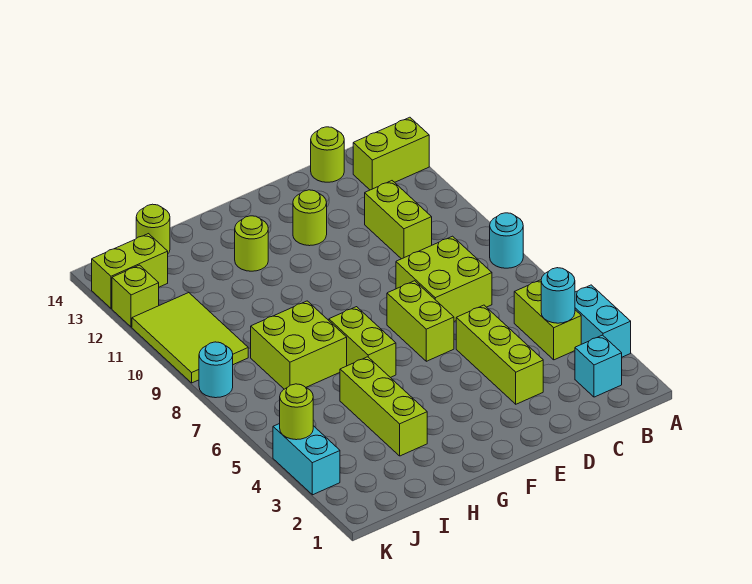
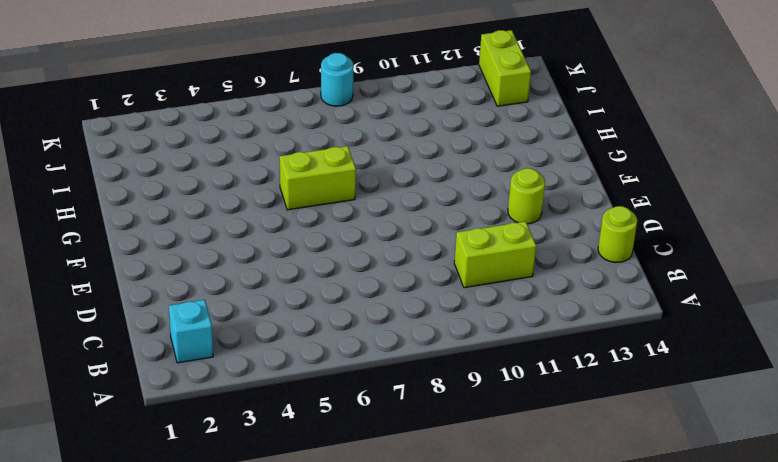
none -> cyan 1x2 brick [575,285,631,357]
none -> cyan 1x1 round brick [490,213,523,268]
none -> lime 1x2 brick [353,117,429,190]

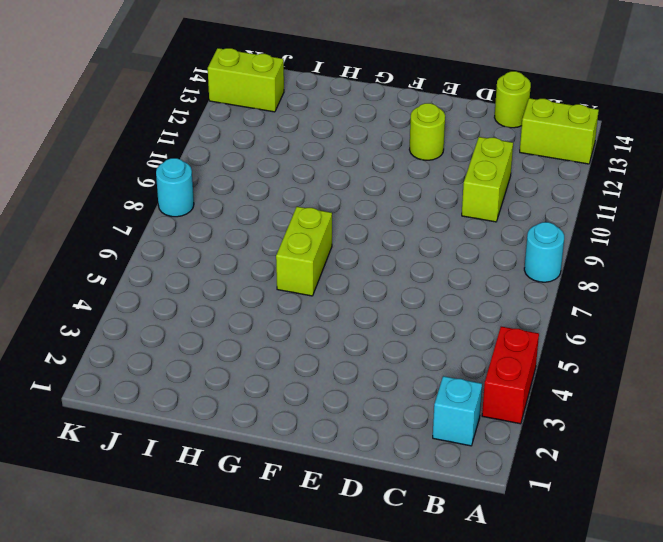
red 1x2 brick [482,327,539,424] -> cyan 1x2 brick [575,285,631,357]
none -> lime 1x2 brick [514,280,581,360]
none -> lime 2x2 brick [396,236,492,321]
none -> lime 1x3 brick [456,305,543,404]

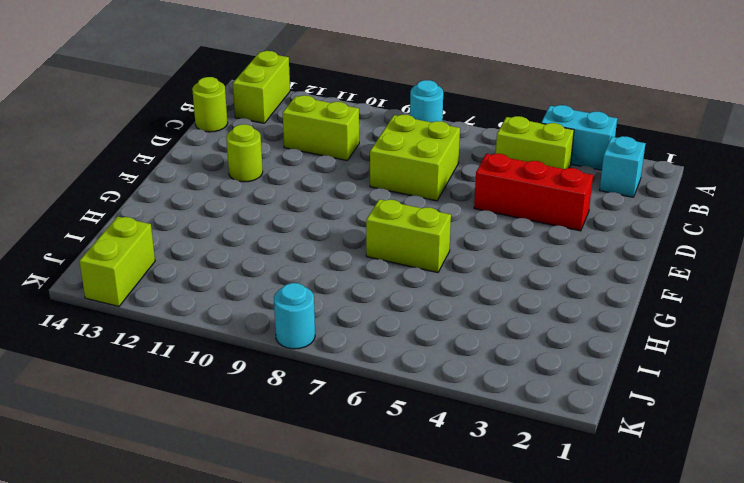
red 1x3 brick [474,154,593,231] -> lime 1x3 brick [456,305,543,404]
none -> lime 1x2 brick [387,281,454,361]
none -> lime 1x1 round brick [235,216,268,271]
none -> lime 1x3 brick [340,357,427,456]

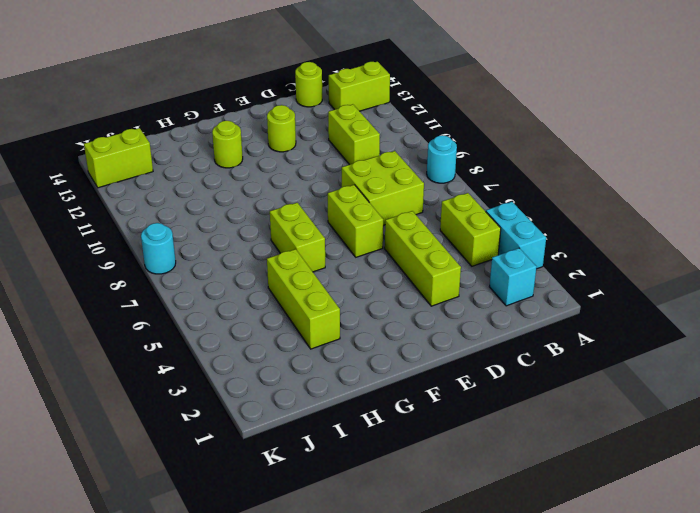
none -> lime 2x2 brick [251,301,347,389]
none -> lime 1x1 round brick [136,204,170,253]
none -> lime 2x3 tile [132,292,248,383]

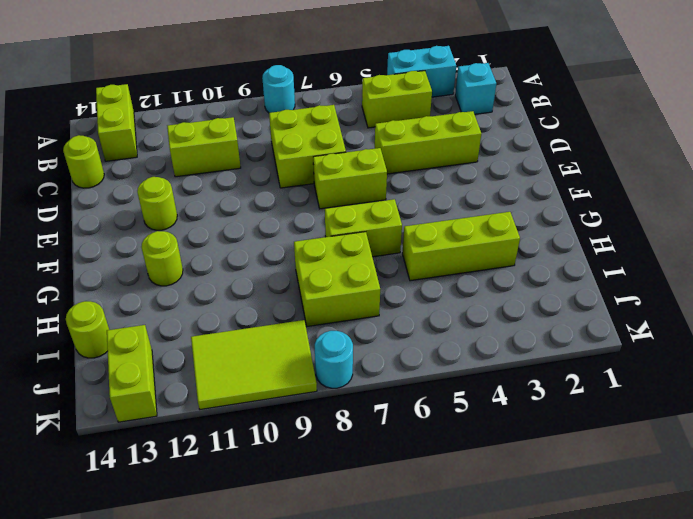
none -> cyan 1x2 brick [273,424,340,495]
none -> lime 1x1 brick [112,265,159,327]
none -> cyan 1x1 round brick [541,268,575,323]

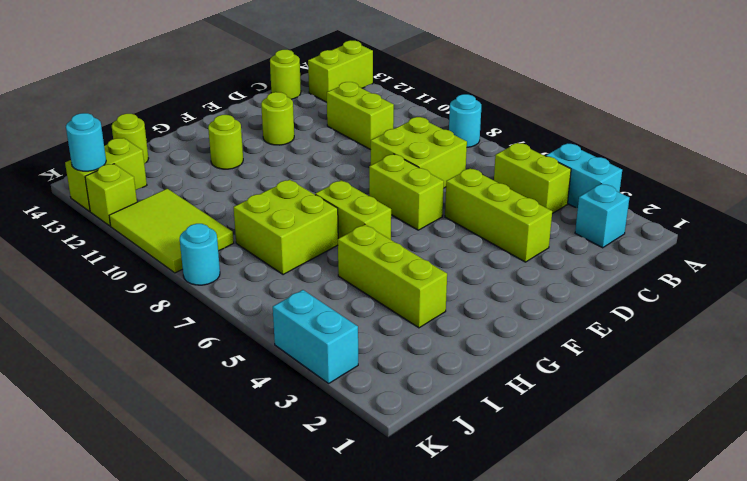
cyan 1x1 round brick [66,113,106,171] -> cyan 1x1 round brick moved to [541,268,575,323]
none -> lime 1x1 round brick [280,384,313,440]

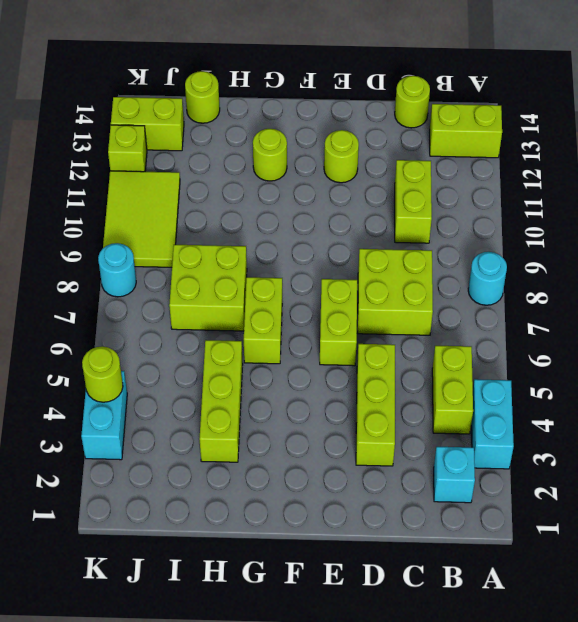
none -> cyan 1x1 round brick [541,268,575,323]

